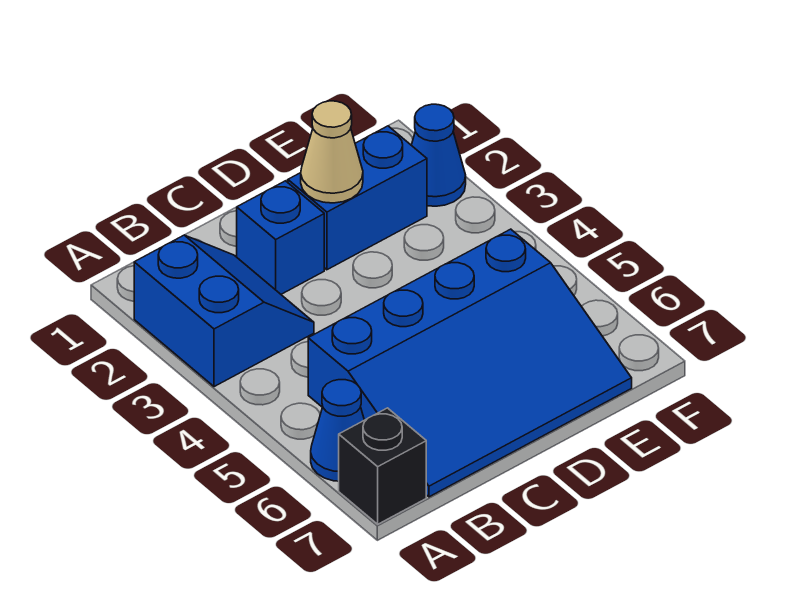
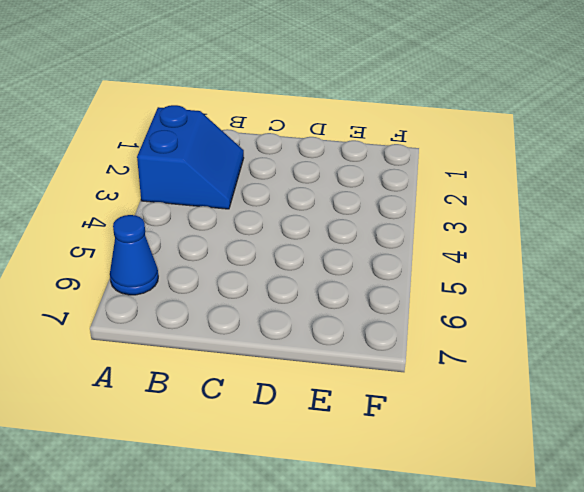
none -> black 1x1 brick [339,408,426,524]
none -> blue 3x4 slope [308,229,632,497]

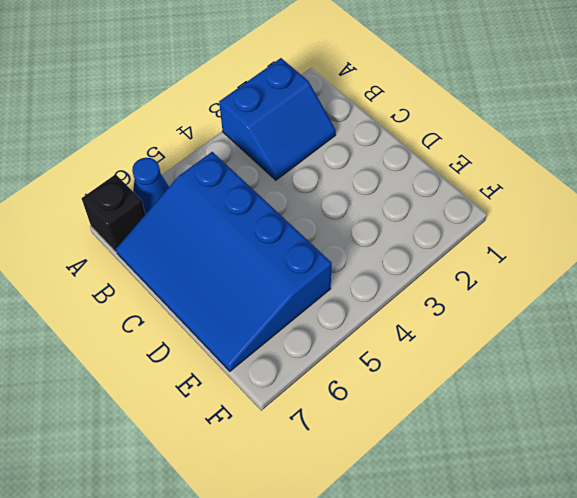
none -> blue 1x1 brick [237,181,324,294]
none -> blue 1x2 brick [288,126,427,270]

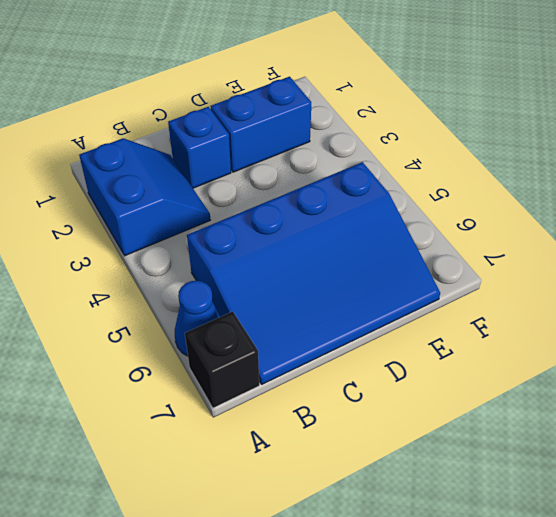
none -> blue 1x1 cone [411,104,466,206]
none -> tan 1x1 cone [301,101,363,203]

